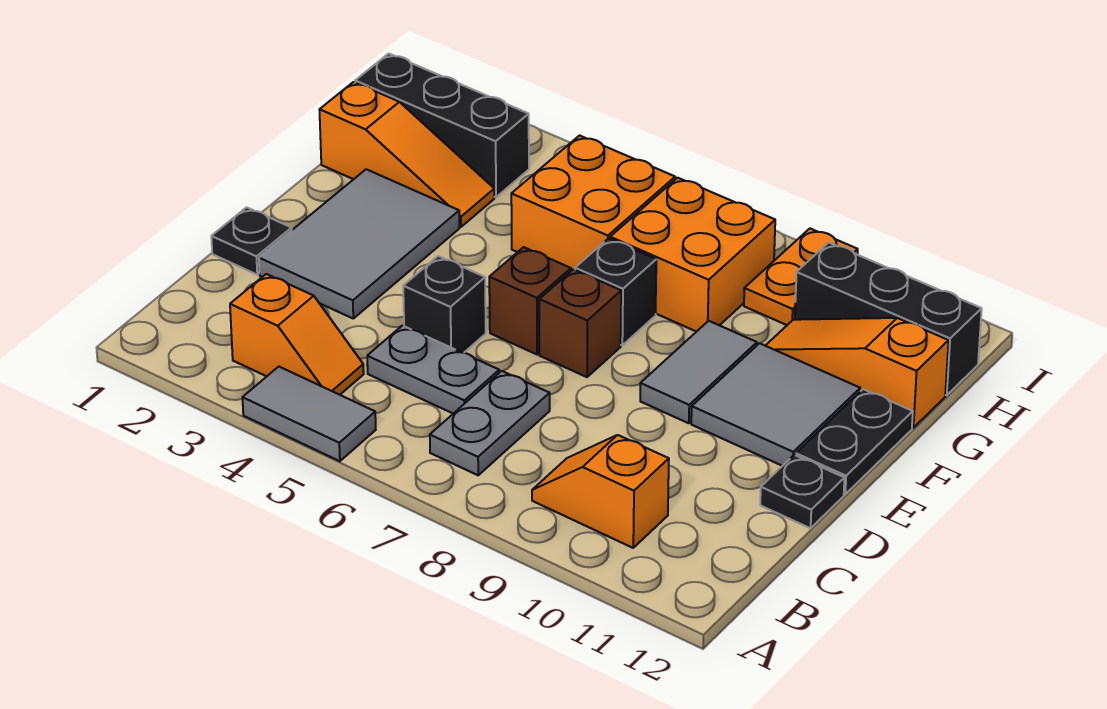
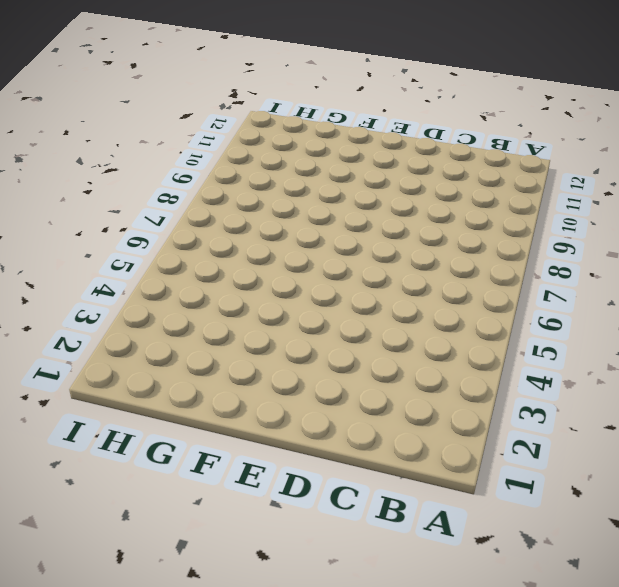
none -> grey 1x2 tile [242,367,376,461]
none -> orange 1x2 slope [230,274,364,395]
none -> grey 1x2 plate [430,371,550,475]

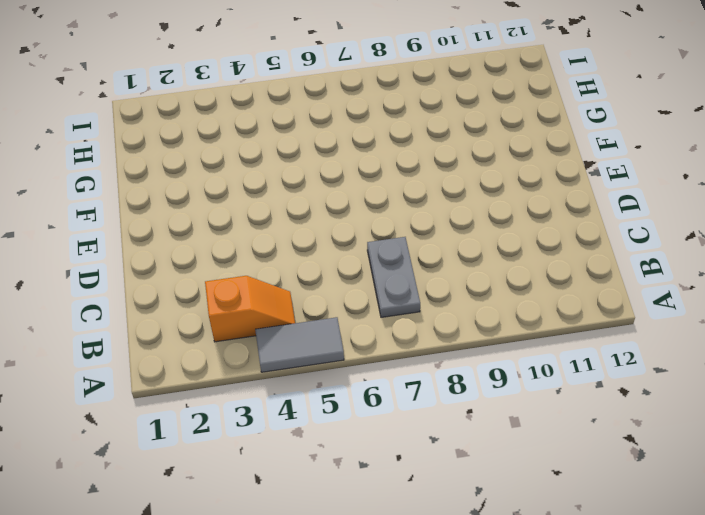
none -> orange 1x2 slope [532,435,669,548]
none -> grey 1x2 plate [367,326,499,413]
none -> black 1x1 plate [211,207,292,274]

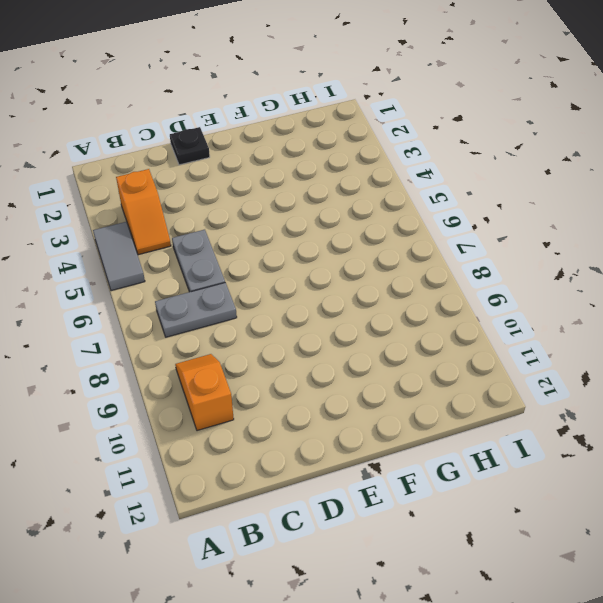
none -> grey 2x3 tile [259,169,459,318]
none -> black 1x1 brick [403,256,486,353]
none -> black 1x1 plate [760,455,844,528]

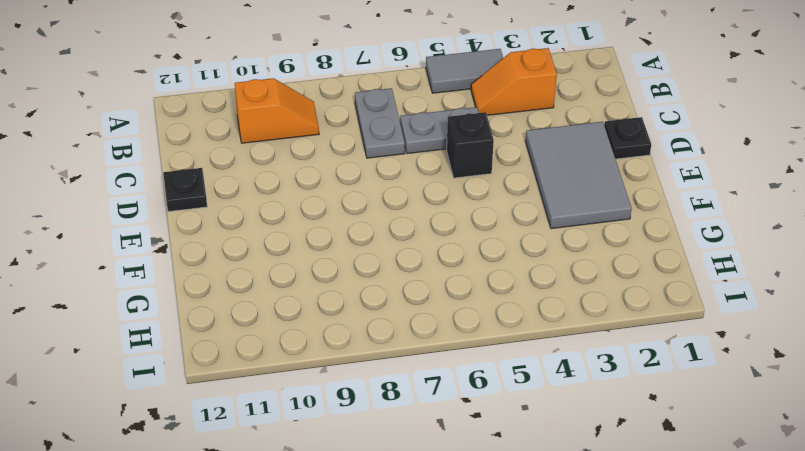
none -> brown 1x1 brick [489,247,571,354]
none -> brown 1x1 brick [539,269,621,377]
none -> grey 1x2 tile [640,321,757,423]

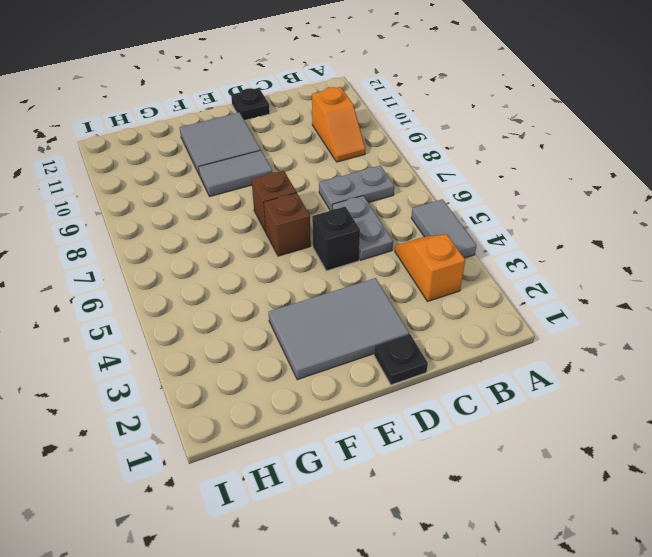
none -> black 1x2 plate [796,389,913,494]
none -> black 1x1 brick [575,238,656,345]
none -> orange 1x3 slope [319,82,494,227]

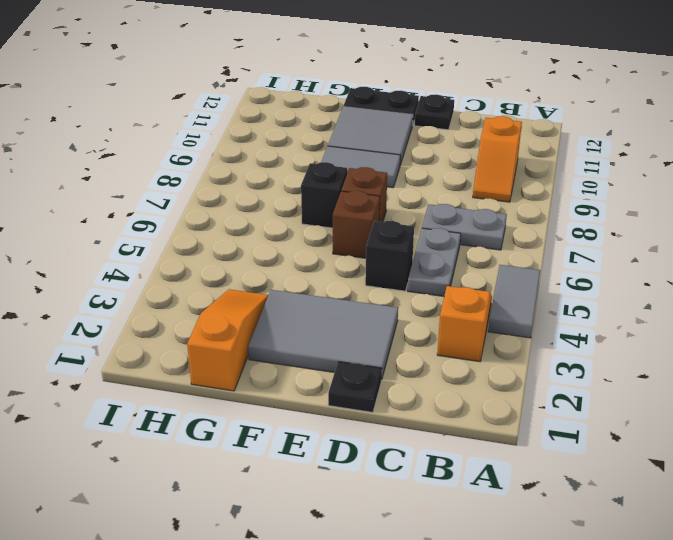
none -> orange 2x2 brick [511,136,675,271]
none -> orange 2x2 brick [610,178,775,332]
none -> orange 1x3 slope [765,318,949,428]

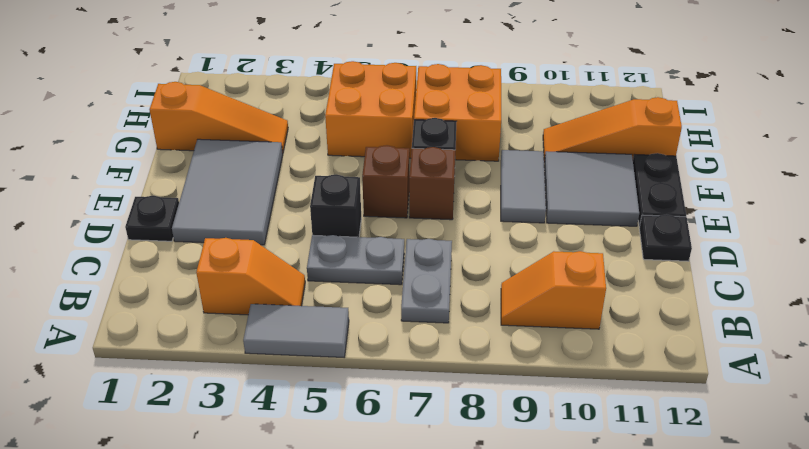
none -> black 1x3 brick [355,54,529,197]
none -> orange 1x2 plate [744,229,858,325]
none -> black 1x3 brick [795,243,982,395]

